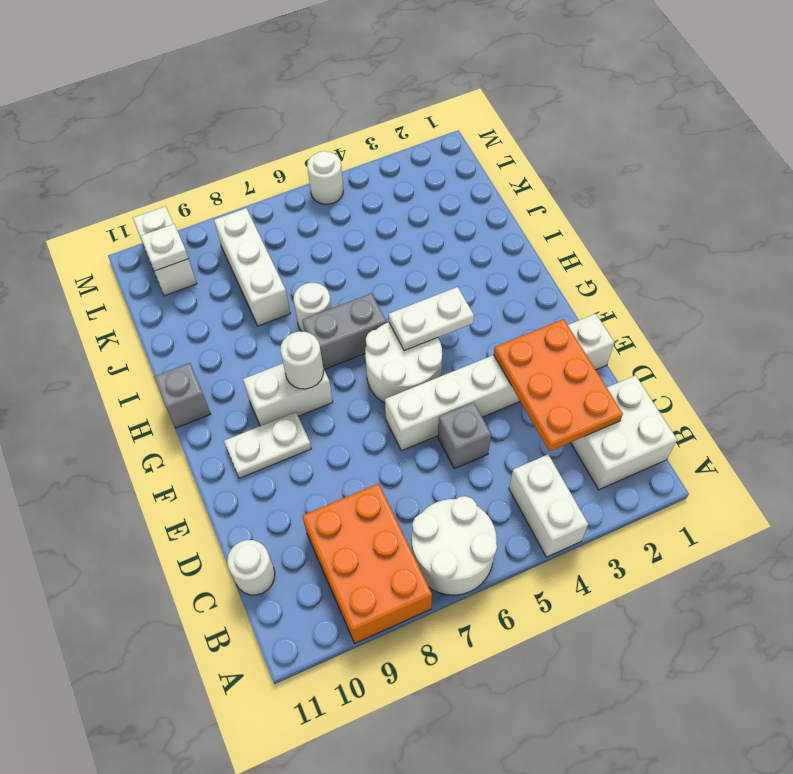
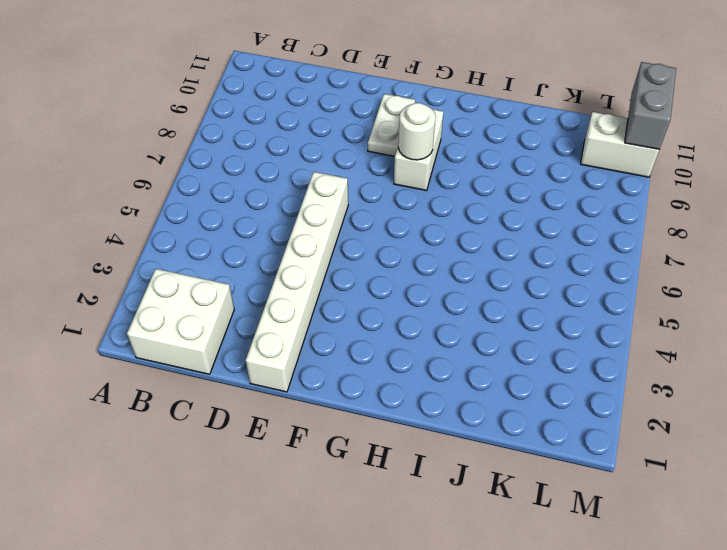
grey 1x2 brick [625,62,676,149] -> grey 1x2 brick moved to [302,293,386,370]
none -> white 1x2 brick [509,455,588,557]
none -> white 2x2 round brick [412,496,497,595]
none -> orange 2x3 brick [302,484,432,643]

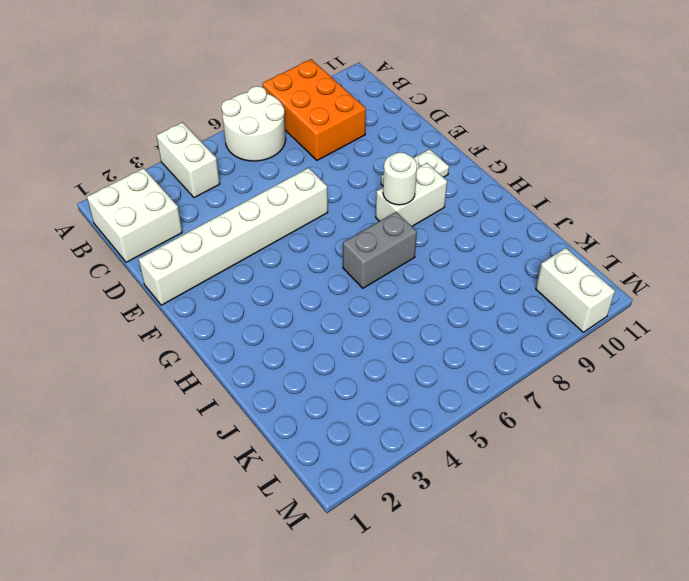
none -> white 1x1 round brick [227,540,275,595]
none -> grey 1x1 brick [438,402,491,469]
none -> white 2x2 round brick [365,322,442,403]

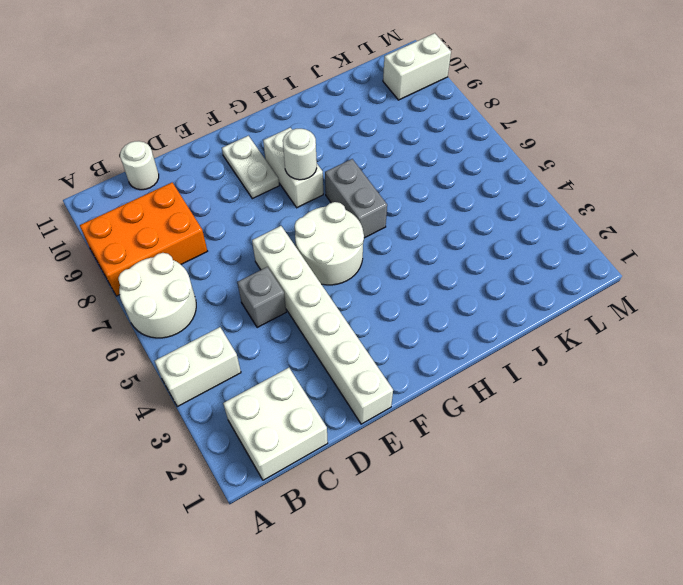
none -> grey 1x1 brick [154,363,210,428]
none -> white 1x1 round brick [293,283,331,332]
none -> white 1x3 brick [214,208,290,326]

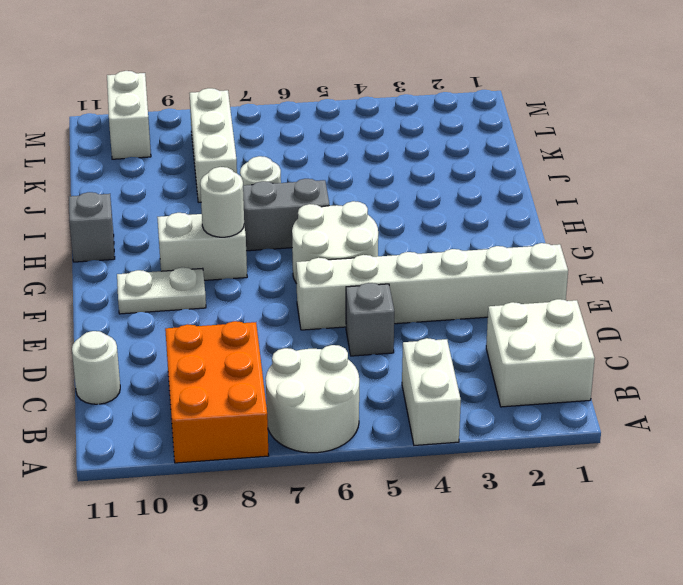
none -> white 1x1 round brick [307,151,343,204]
none -> orange 2x3 plate [494,319,623,451]
none -> white 1x2 plate [389,287,474,351]

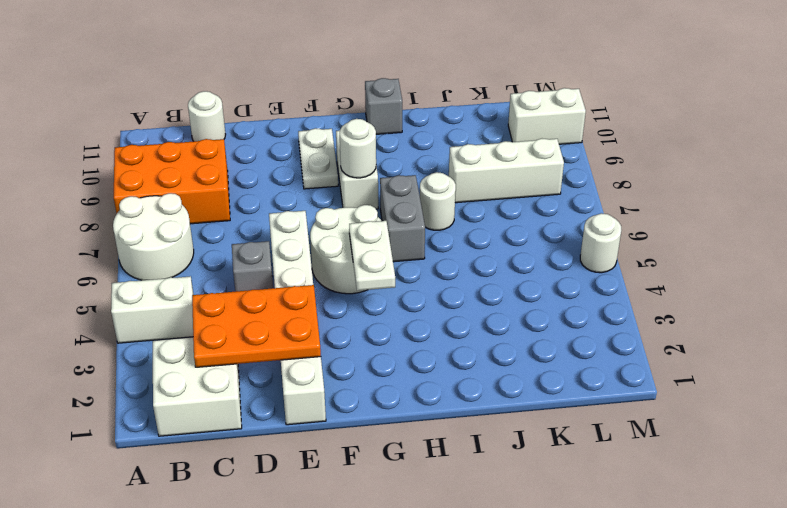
none -> white 1x1 plate [140,224,189,271]

